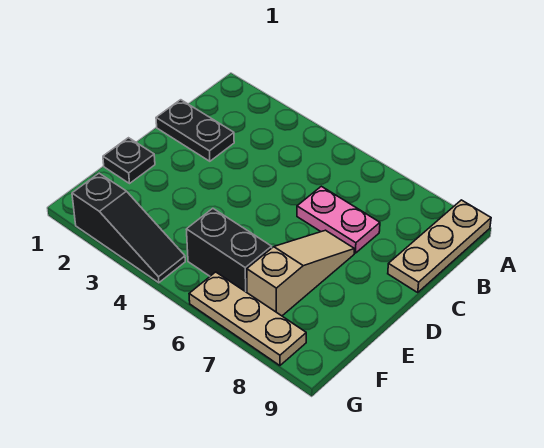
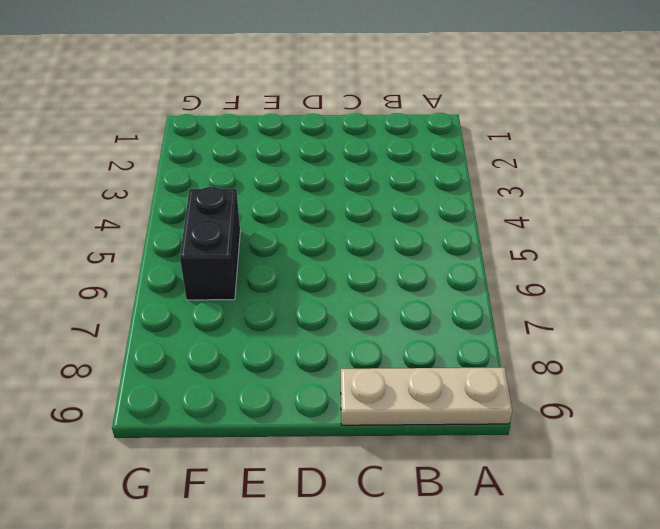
none -> black 1x2 plate [156,100,234,161]
none -> pink 1x2 plate [297,186,380,253]

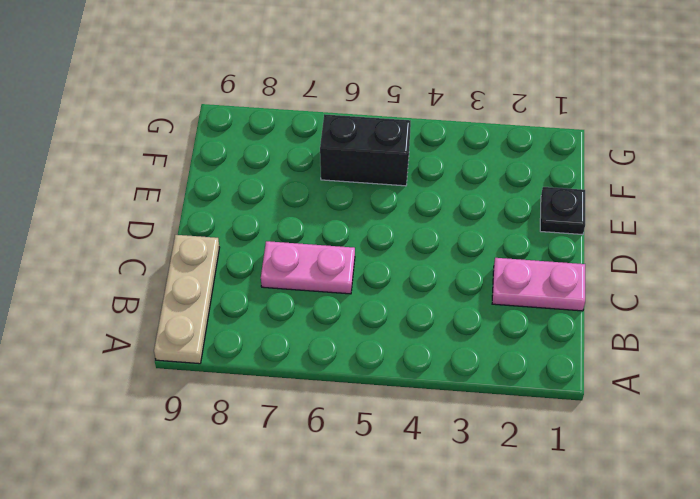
pink 1x2 plate [492,258,585,311] -> black 1x2 plate [156,100,234,161]
none -> tan 1x3 slope [247,230,354,316]
none -> black 1x3 slope [72,173,185,283]

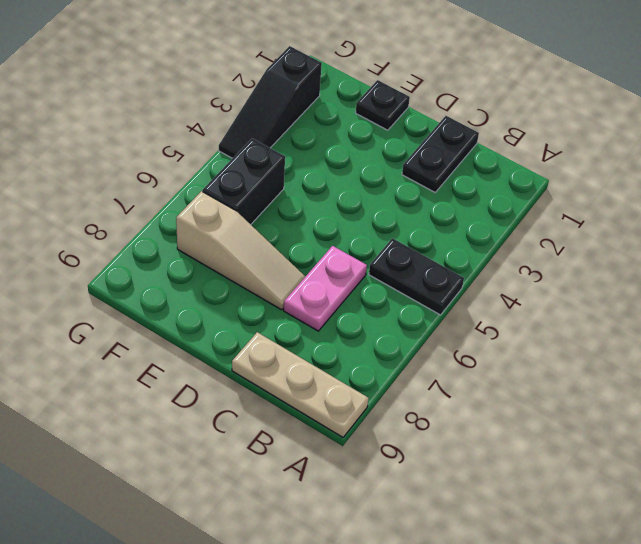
black 1x2 plate [369,238,464,315] -> none
none -> tan 1x3 plate [189,272,306,366]

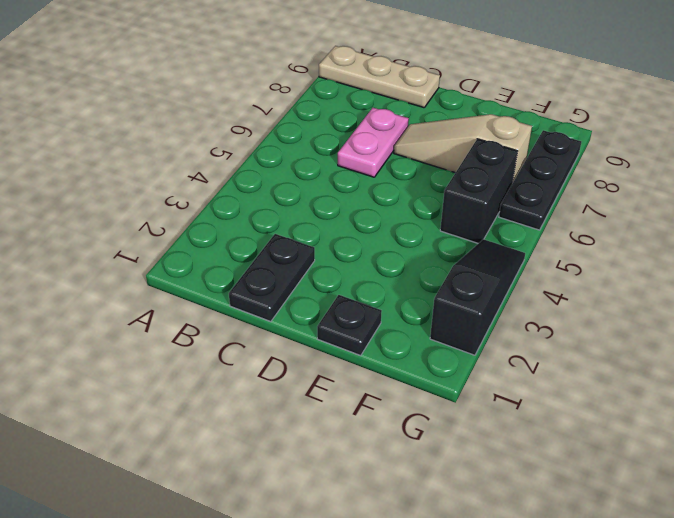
black 1x3 plate [499,130,581,230] -> tan 1x3 plate [189,272,306,366]

